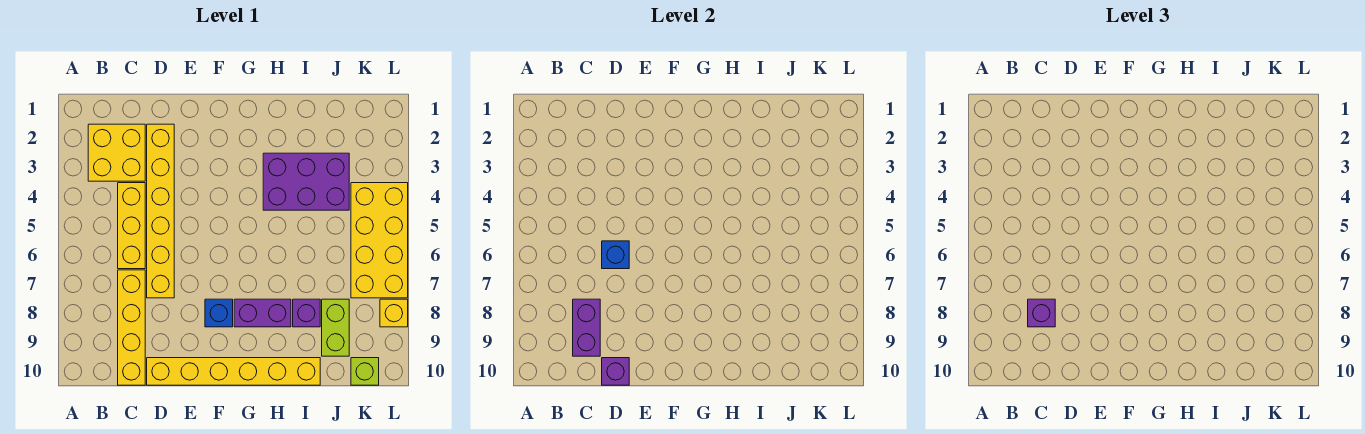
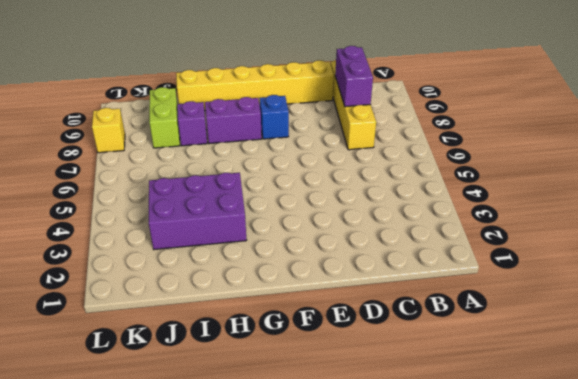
none -> yellow 2x2 brick [88,124,145,181]
none -> yellow 1x3 brick [118,183,145,269]
none -> yellow 1x6 brick [147,124,174,298]

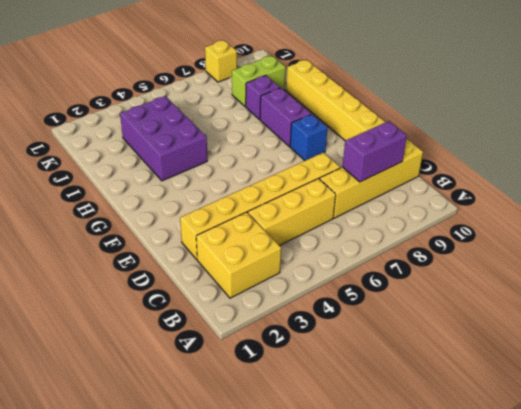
none -> yellow 2x4 brick [351,183,408,298]
none -> lime 1x1 brick [351,358,379,385]
none -> blue 1x1 brick [602,241,629,269]

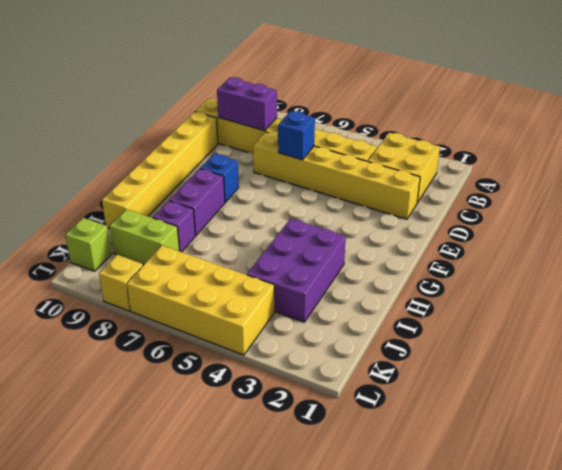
none -> purple 1x1 brick [602,358,629,385]
none -> purple 1x1 brick [1028,299,1055,327]

